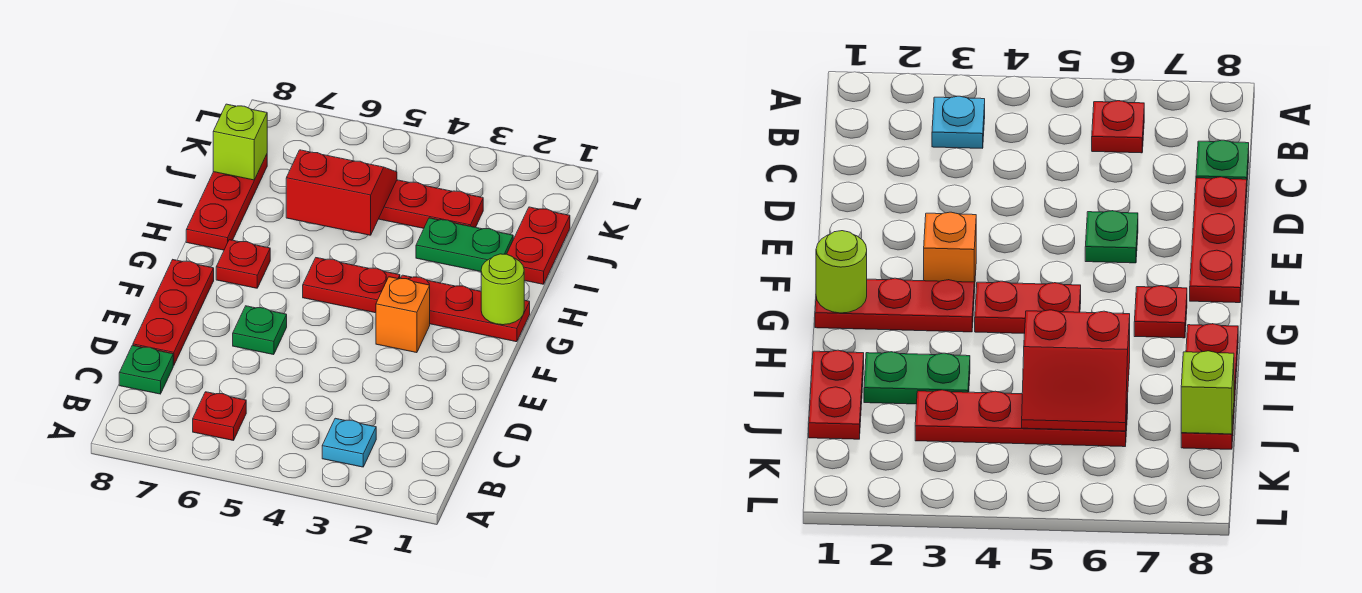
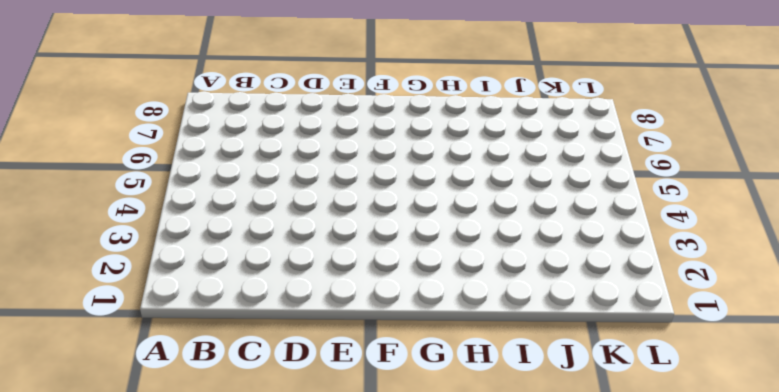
none -> cyan 1x1 plate [322,418,376,467]
none -> red 1x1 plate [193,392,246,441]
none -> green 1x1 plate [119,345,173,394]

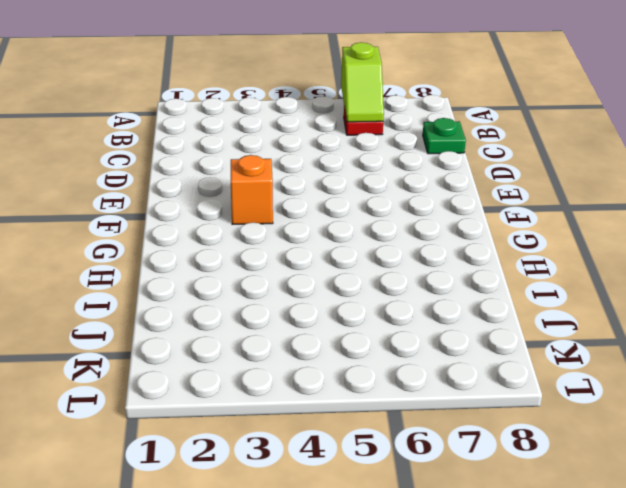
lime 1x2 slope [341,42,384,122] -> none
none -> cyan 1x1 plate [322,418,376,467]
none -> red 1x3 plate [133,260,214,365]
none -> green 1x1 plate [233,306,287,355]

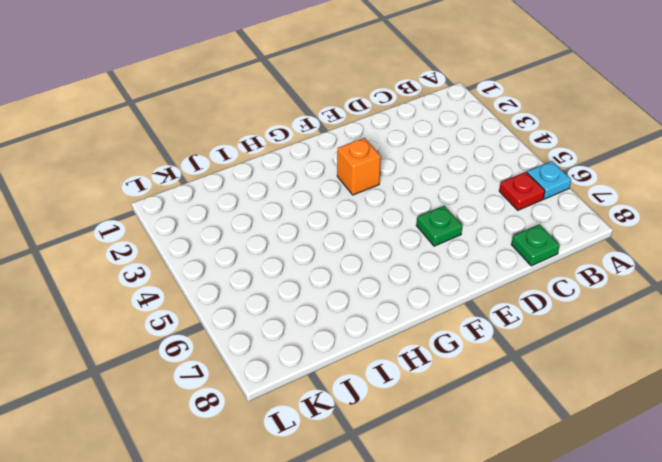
cyan 1x1 plate [527,161,571,199] -> cyan 1x1 plate moved to [322,418,376,467]
none -> red 1x3 plate [133,260,214,365]
none -> red 1x3 plate [400,275,530,342]
none -> red 1x2 plate [303,258,400,313]

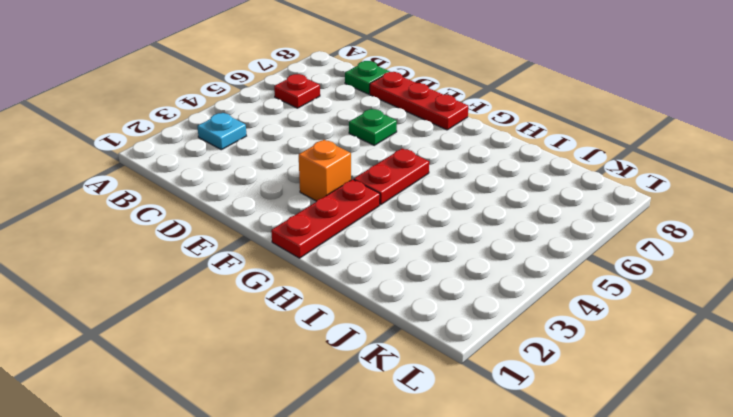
none -> red 1x1 plate [216,240,270,288]
none -> red 1x3 plate [186,154,267,250]
none -> red 1x2 plate [507,207,570,284]

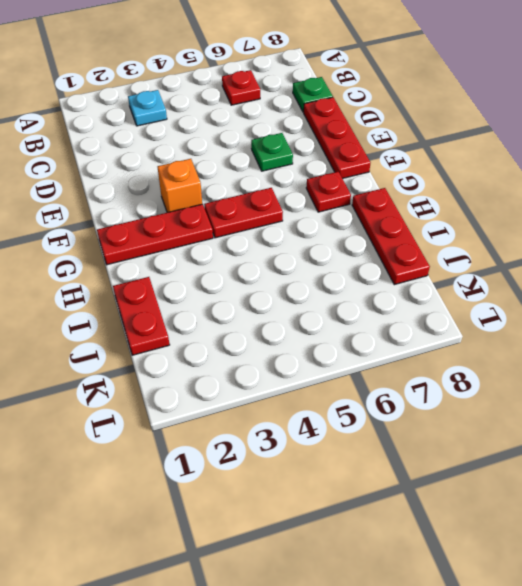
none -> green 1x2 plate [416,218,513,272]
none -> red 1x4 plate [379,180,483,228]
none -> lime 1x1 round brick [481,254,524,325]

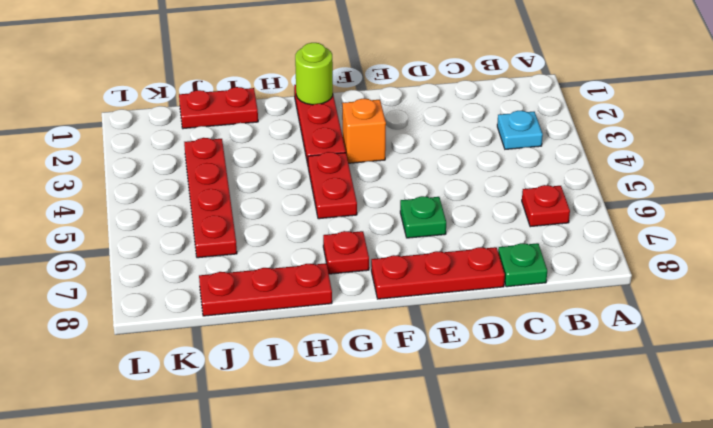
none -> green 1x2 plate [416,218,513,272]
none -> red 2x2 slope [286,150,397,235]
none -> lime 1x1 brick [213,104,267,180]

